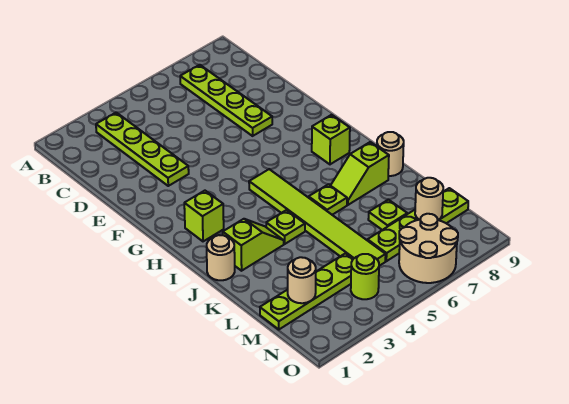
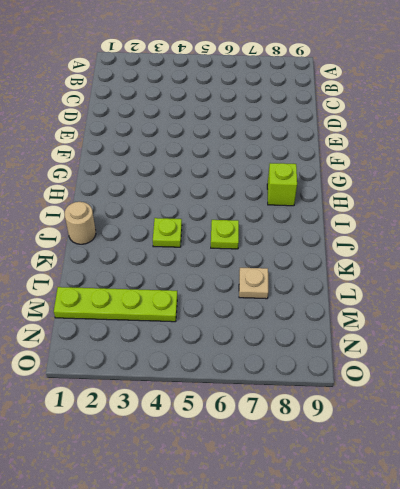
tan 1x1 plate [239,268,268,299] -> lime 1x1 plate [368,200,407,230]
none -> lime 1x4 plate [96,112,189,186]
none -> lime 1x4 plate [180,65,272,136]
none -> lime 1x1 brick [184,191,224,241]

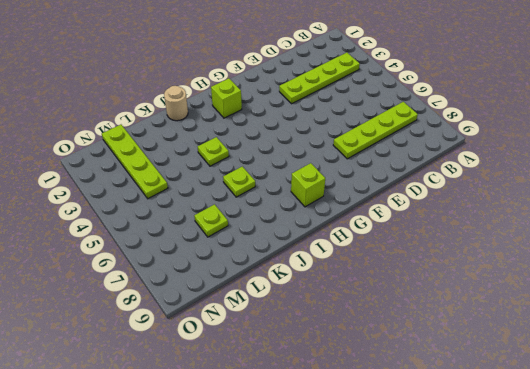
none -> lime 1x6 tile [249,169,386,266]
none -> lime 1x2 slope [223,219,284,271]
none -> lime 1x2 slope [331,142,389,205]

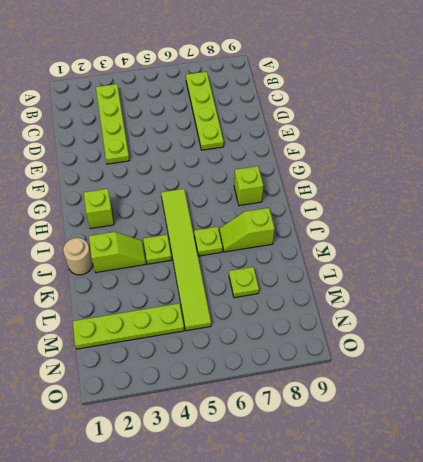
none -> tan 1x1 round brick [377,132,404,176]
none -> lime 1x4 plate [368,188,468,261]
none -> lime 1x1 round brick [351,254,379,299]

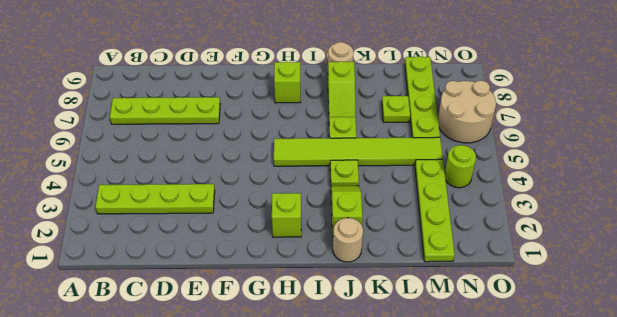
none -> tan 1x1 round brick [288,257,316,303]
none -> tan 1x1 round brick [415,178,443,220]

